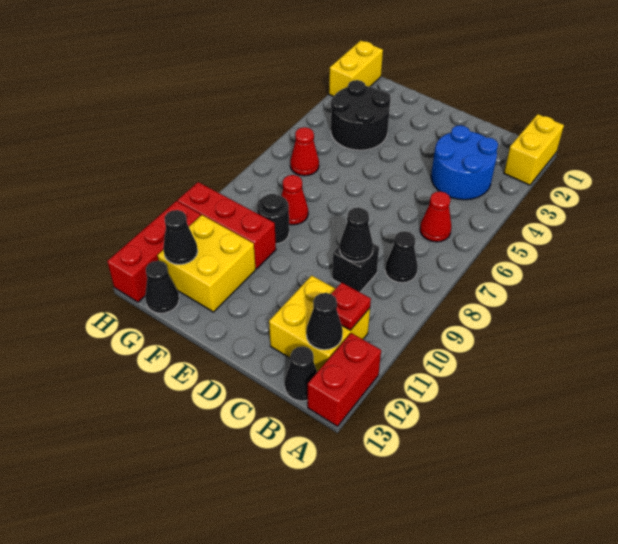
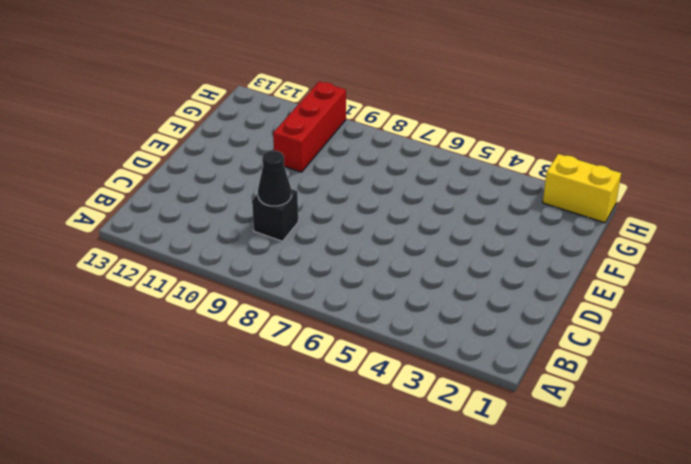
none -> yellow 1x2 brick [504,114,564,185]
none -> red 1x2 brick [308,333,381,426]
none -> blue 2x2 round brick [431,125,498,200]

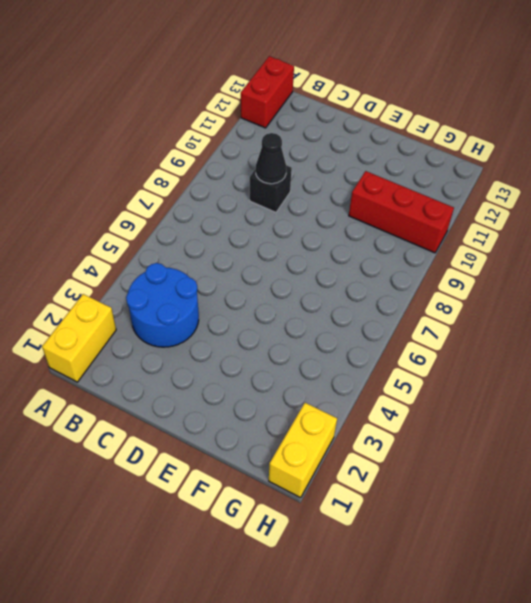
none -> red 1x1 cone [420,191,451,242]
none -> black 1x1 cone [385,231,418,283]
none -> yellow 2x2 brick [269,275,370,372]

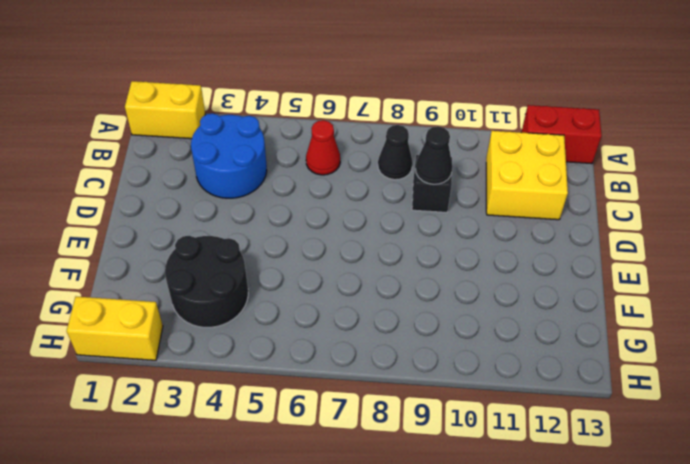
none -> black 1x1 cone [284,346,317,401]
none -> red 1x1 cone [281,175,308,225]
none -> black 1x1 round brick [257,194,289,244]

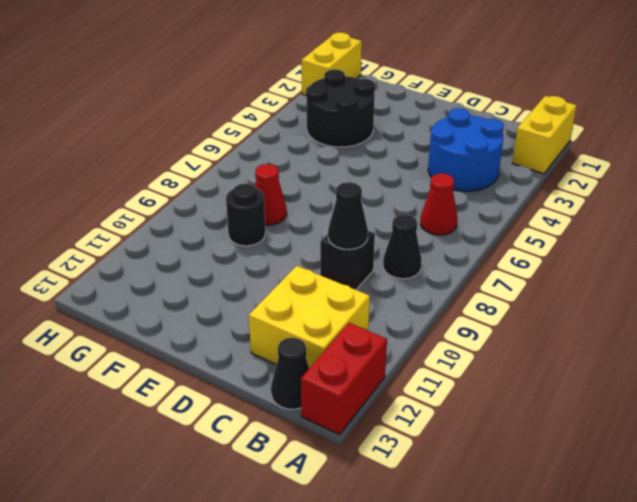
none -> red 1x3 brick [177,182,276,269]
none -> yellow 2x2 brick [157,215,256,312]
none -> red 1x1 cone [290,127,319,176]

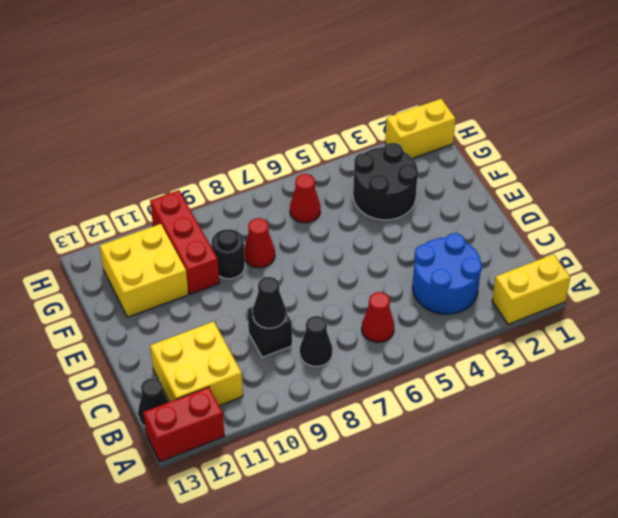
none -> black 1x1 cone [145,261,179,313]
none -> red 1x3 brick [107,201,201,302]
none -> red 1x1 plate [331,283,371,330]

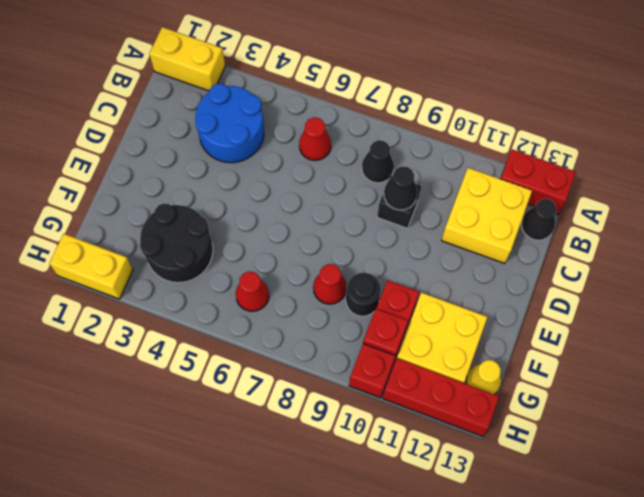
red 1x1 plate [363,309,408,356] -> red 1x1 plate moved to [331,283,371,330]
yellow 1x1 cone [466,360,501,394] -> black 1x1 cone [145,261,179,313]
none -> black 1x1 cone [306,293,343,350]
none -> black 1x1 cone [163,210,198,264]

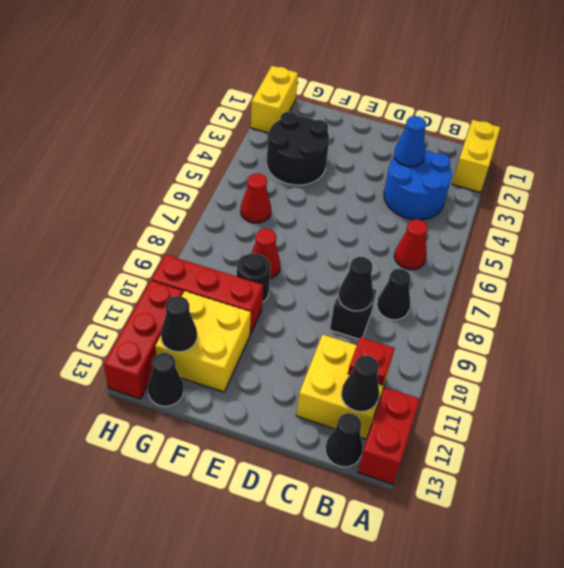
blue 1x1 cone [394,116,426,167] -> none

